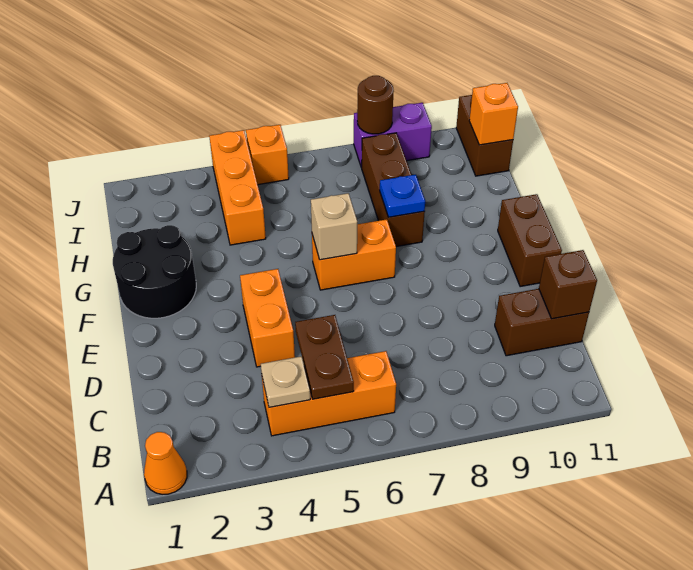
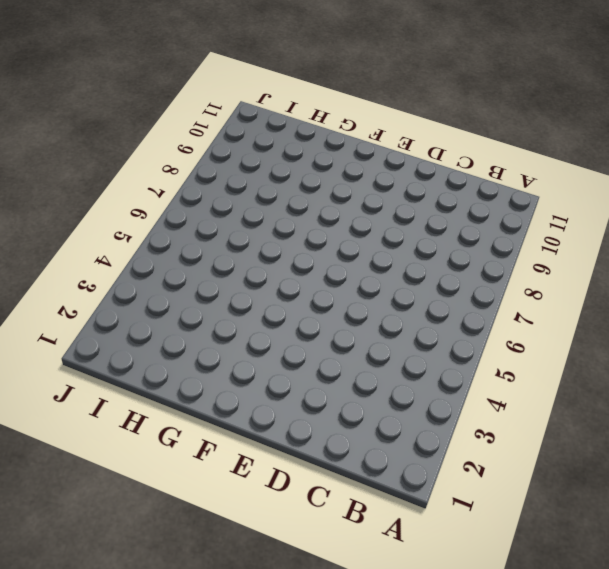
none -> orange 1x1 cone [144,432,187,495]
none -> orange 1x3 brick [262,351,396,436]
none -> brown 1x2 brick [495,289,589,356]

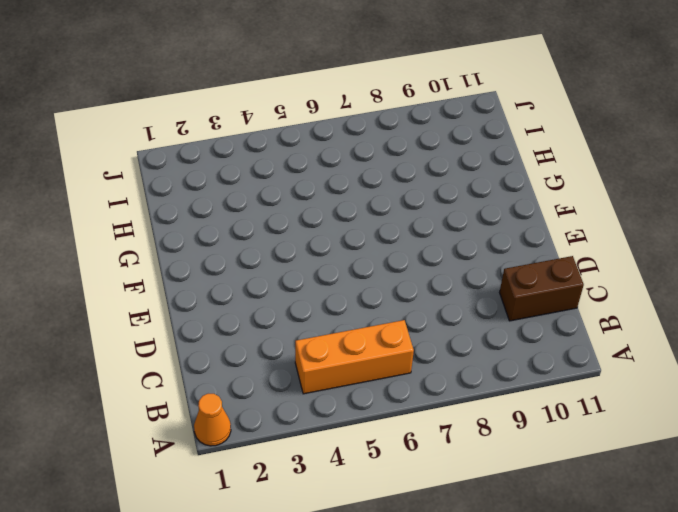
none -> orange 1x2 brick [240,269,295,367]
none -> brown 1x2 brick [498,194,562,287]
none -> black 2x2 round brick [113,225,196,318]

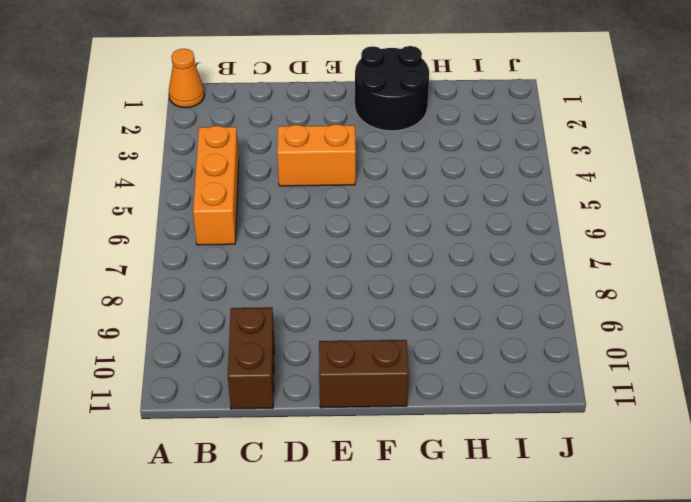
none -> orange 1x2 brick [312,219,396,290]
none -> brown 1x3 brick [362,133,425,247]
none -> orange 1x3 brick [209,130,266,245]

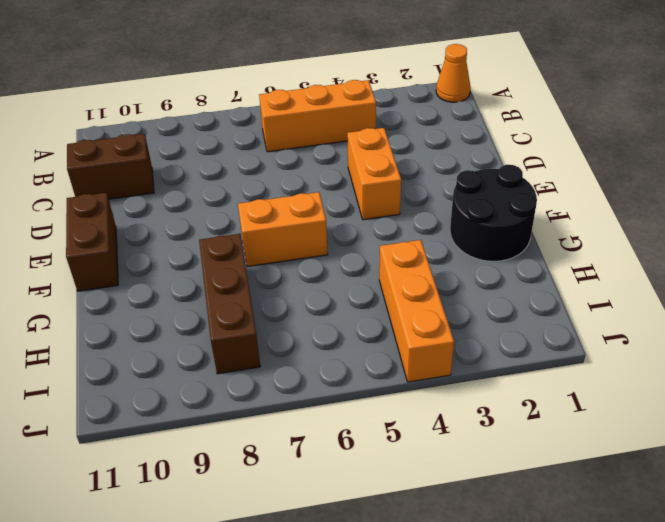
none -> brown 1x2 brick [456,95,513,176]
none -> orange 1x1 brick [246,125,289,185]
none -> purple 1x2 brick [354,103,432,168]

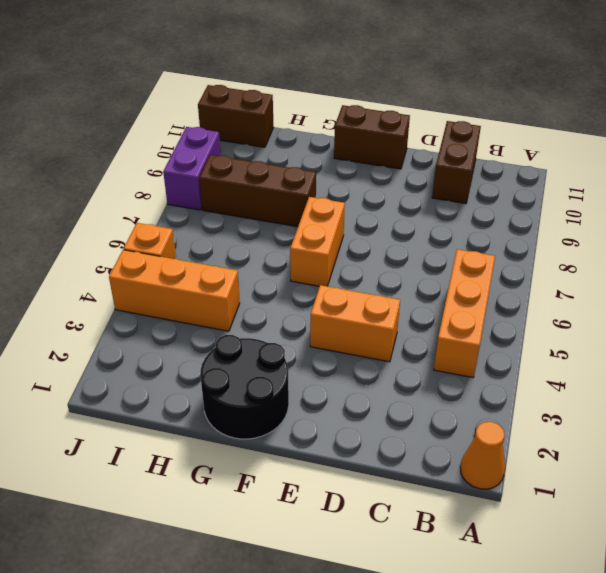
none -> tan 1x1 plate [261,356,310,407]
none -> brown 1x2 plate [295,315,354,399]
none -> brown 1x1 brick [539,250,597,319]

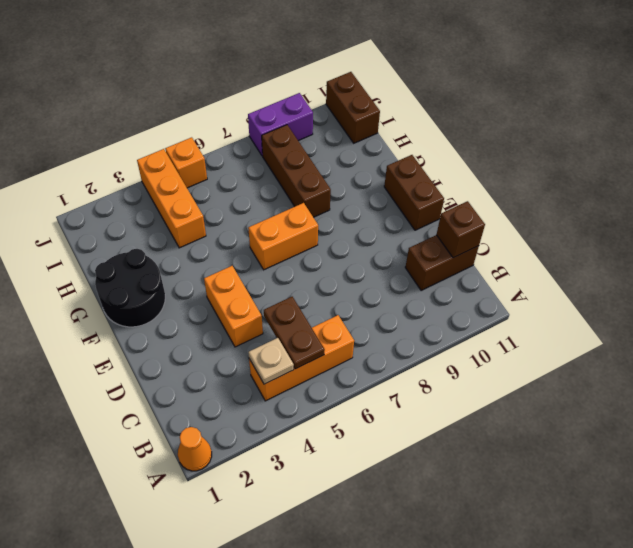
none -> tan 1x1 brick [311,193,357,260]
none -> blue 1x1 plate [380,175,425,217]
none -> orange 1x1 brick [469,83,518,145]

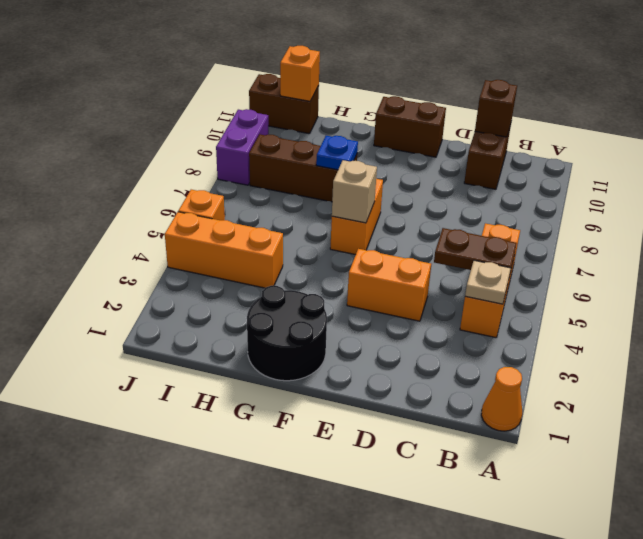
none -> brown 1x1 round brick [357,76,394,134]

